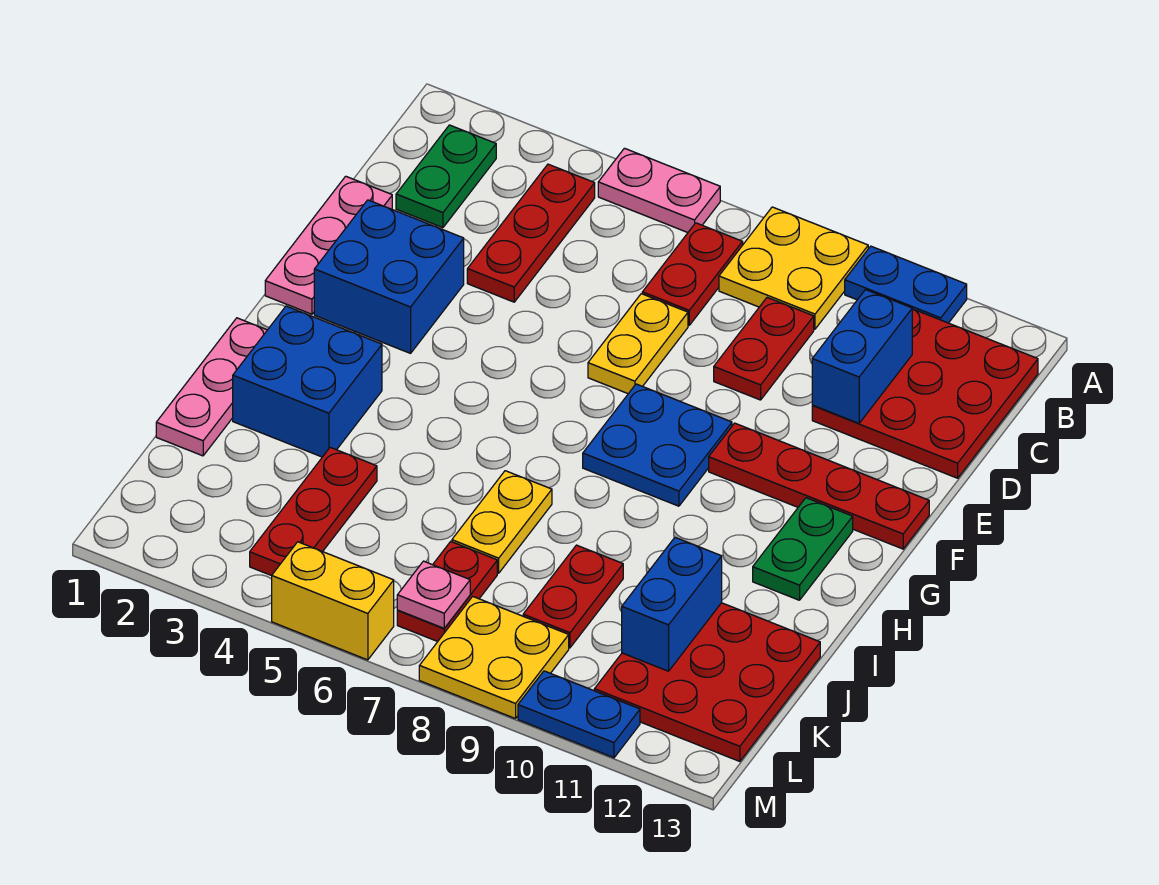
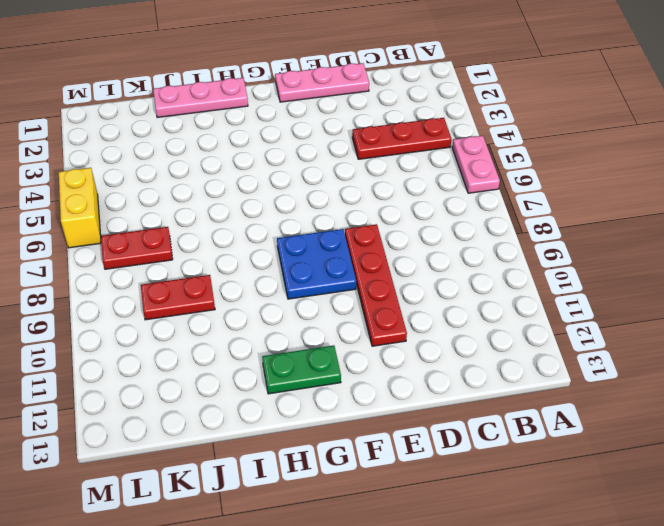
red 1x4 plate [345,224,407,346] -> red 1x4 plate moved to [709,423,929,549]
none -> yellow 2x2 plate [719,207,868,329]
none -> blue 1x2 plate [845,246,967,323]
none -> green 1x2 plate [396,125,496,228]

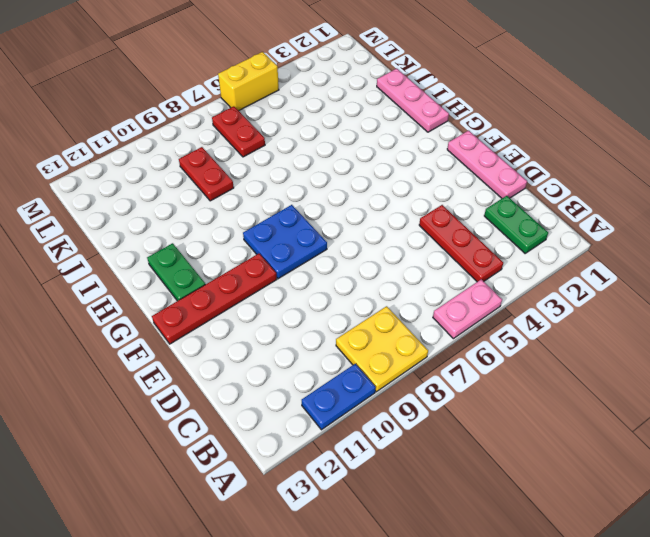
none -> red 1x2 plate [642,223,743,325]
none -> red 3x3 plate [812,309,1038,478]
none -> red 1x2 plate [714,298,814,400]

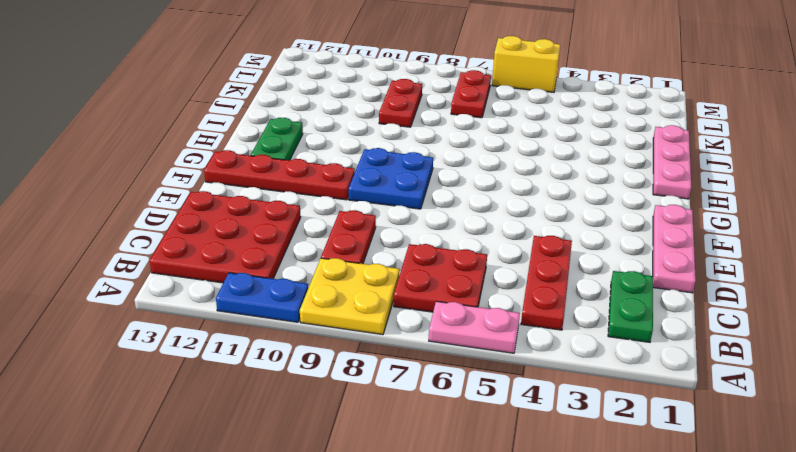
red 2x2 plate [394,244,487,312] -> red 1x2 plate [642,223,743,325]
none -> yellow 1x2 plate [588,294,688,394]
none -> blue 2x2 brick [314,200,464,353]
none -> blue 2x2 brick [233,306,382,457]

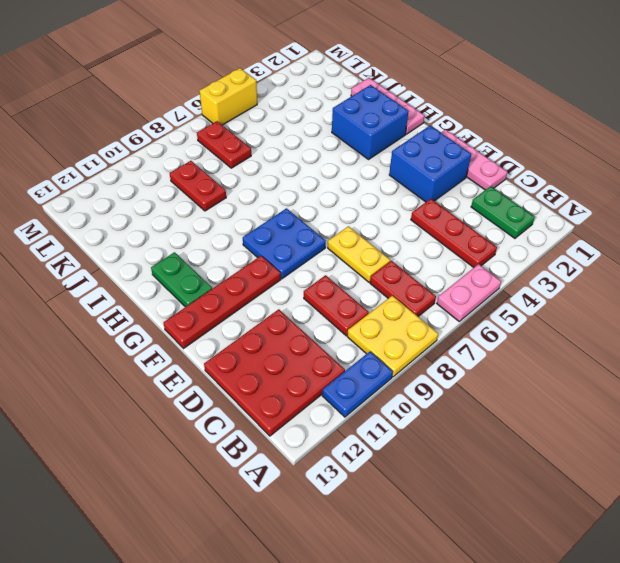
none -> yellow 1x2 plate [452,471,552,573]
none -> red 1x3 plate [250,447,377,576]
none -> red 3x3 plate [594,603,820,761]

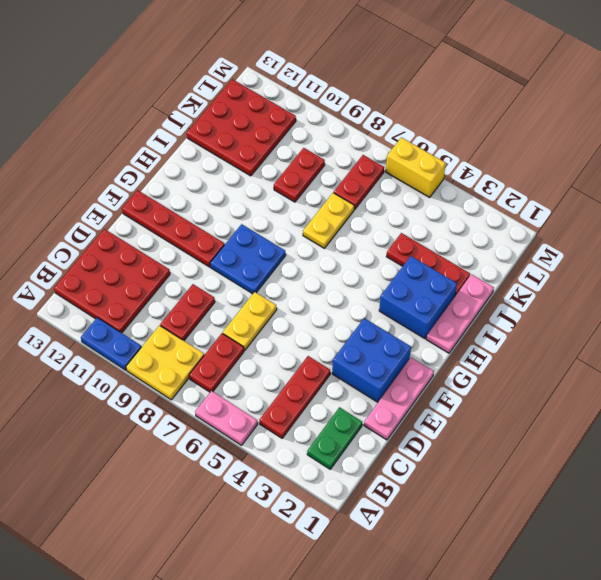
red 1x3 plate [386,233,470,296] -> red 1x3 plate turned to [250,447,377,576]
none -> green 1x2 plate [753,498,853,600]
none -> yellow 2x2 plate [419,597,569,719]
none -> blue 1x2 plate [518,671,640,758]

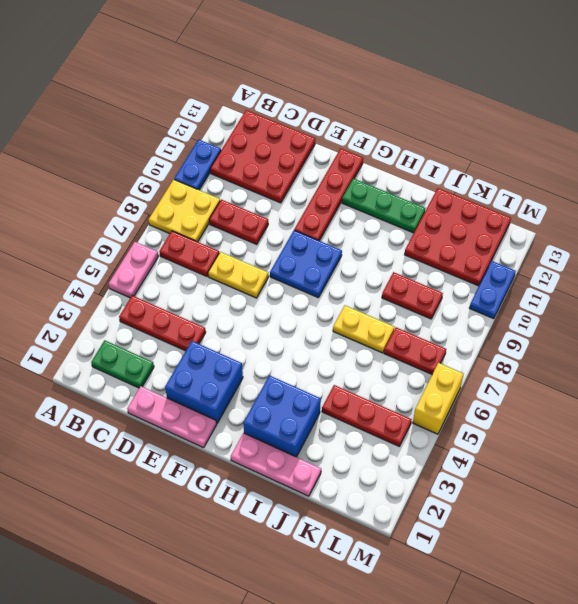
green 1x3 plate [342,178,425,233] -> green 1x2 plate [753,498,853,600]
none -> yellow 2x2 plate [419,597,569,719]
none -> blue 1x2 brick [812,290,912,423]
none -> blue 1x2 brick [622,537,722,671]

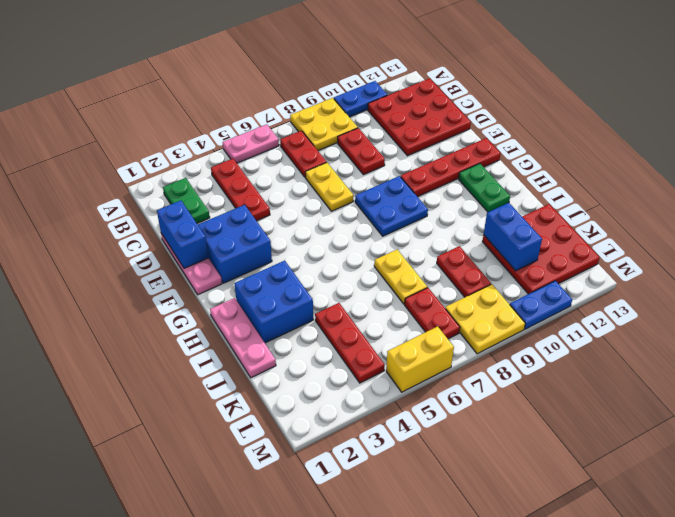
blue 1x2 brick [157,201,208,268] -> blue 1x2 brick moved to [812,290,912,423]
none -> pink 1x1 plate [397,561,470,628]

